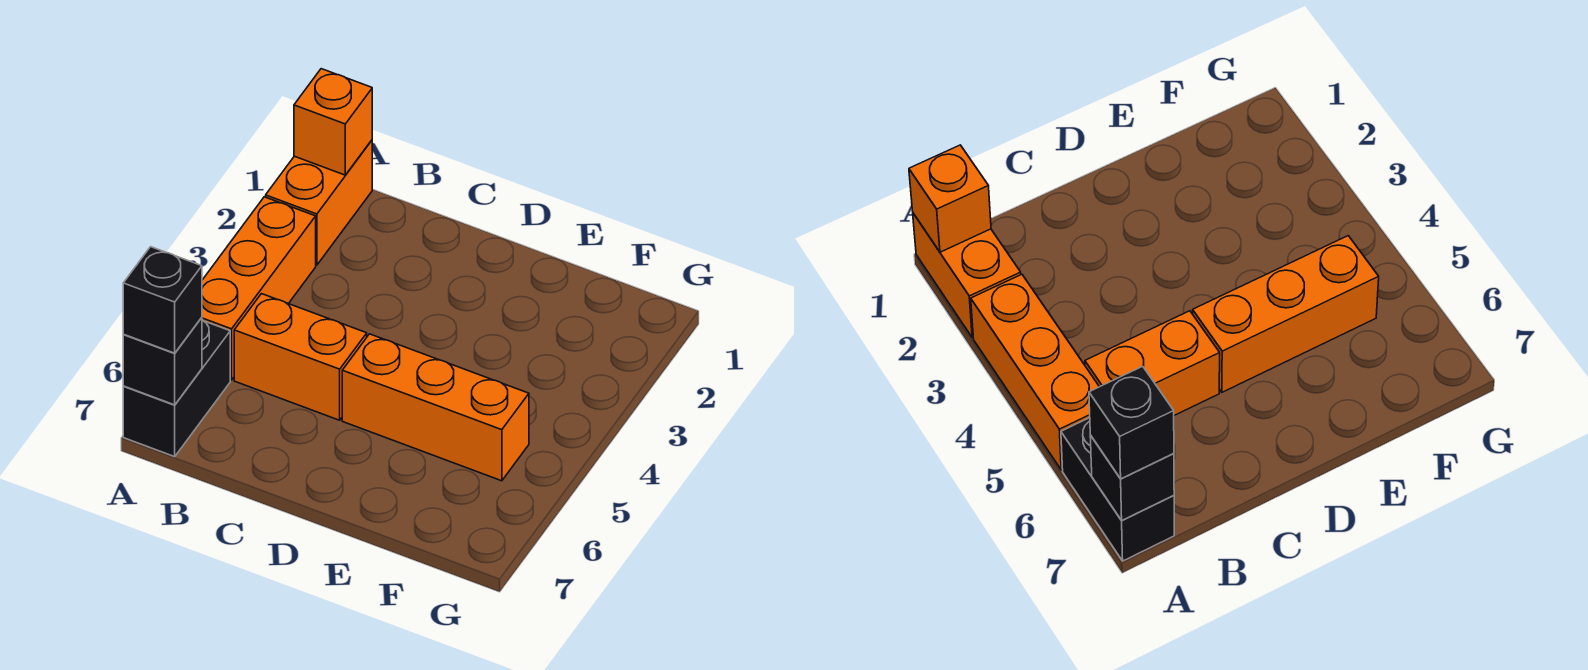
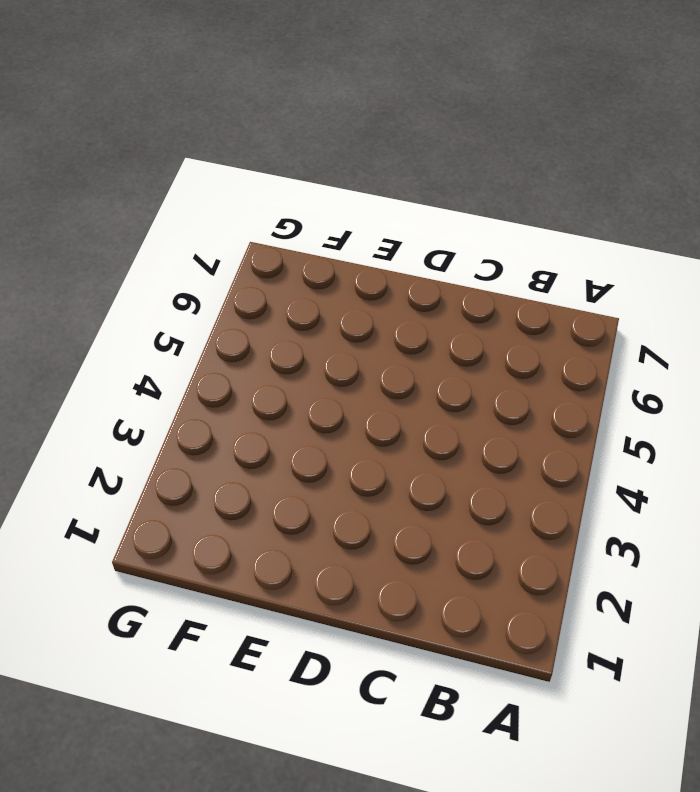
none -> orange 1x2 brick [266,140,372,265]
none -> orange 1x3 brick [202,197,316,380]

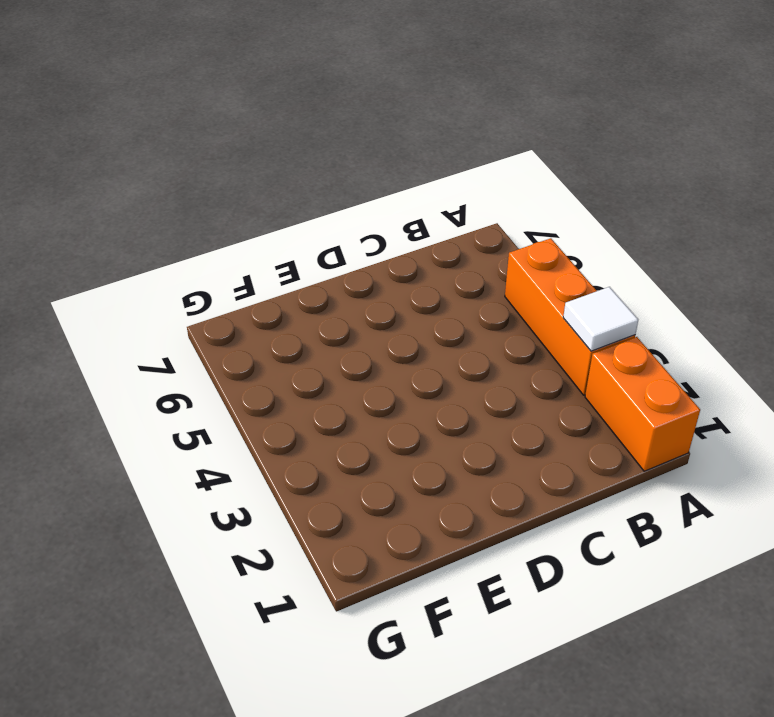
white 1x1 tile [563,287,638,351] -> none
none -> black 1x2 brick [123,320,230,457]
none -> orange 1x2 brick [234,294,367,420]

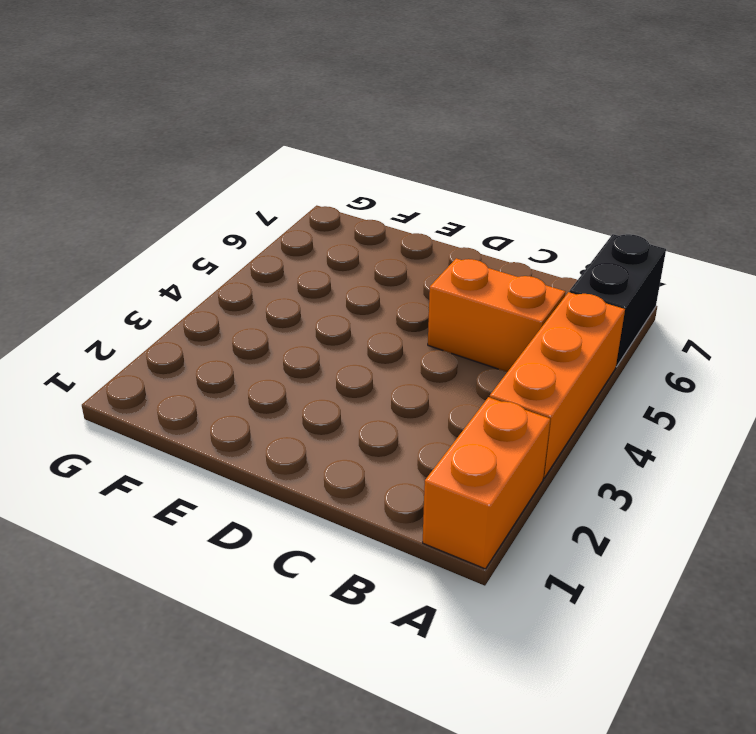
none -> orange 1x3 brick [342,334,529,481]
none -> orange 1x1 brick [294,69,372,175]

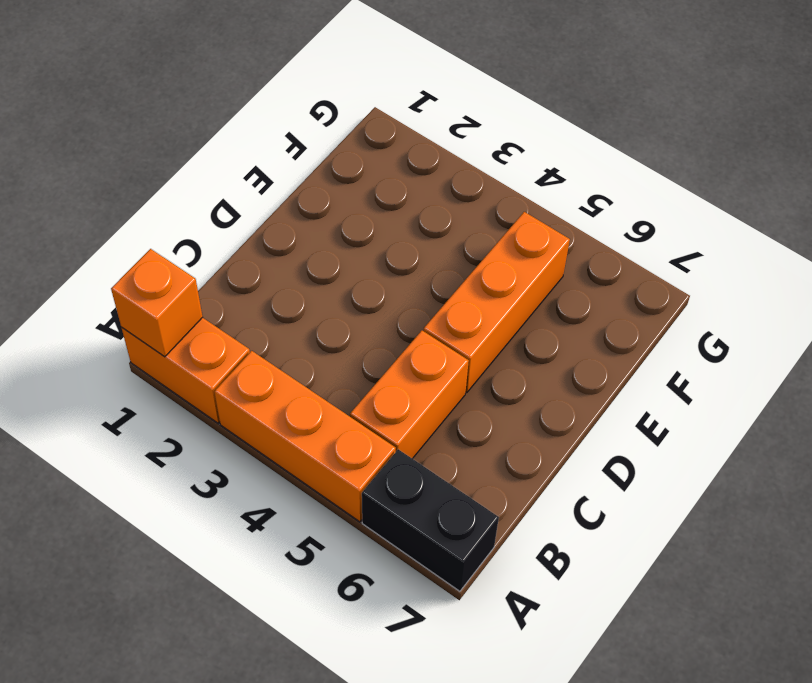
none -> black 1x1 brick [123,318,202,405]
none -> black 1x1 brick [123,247,202,353]

